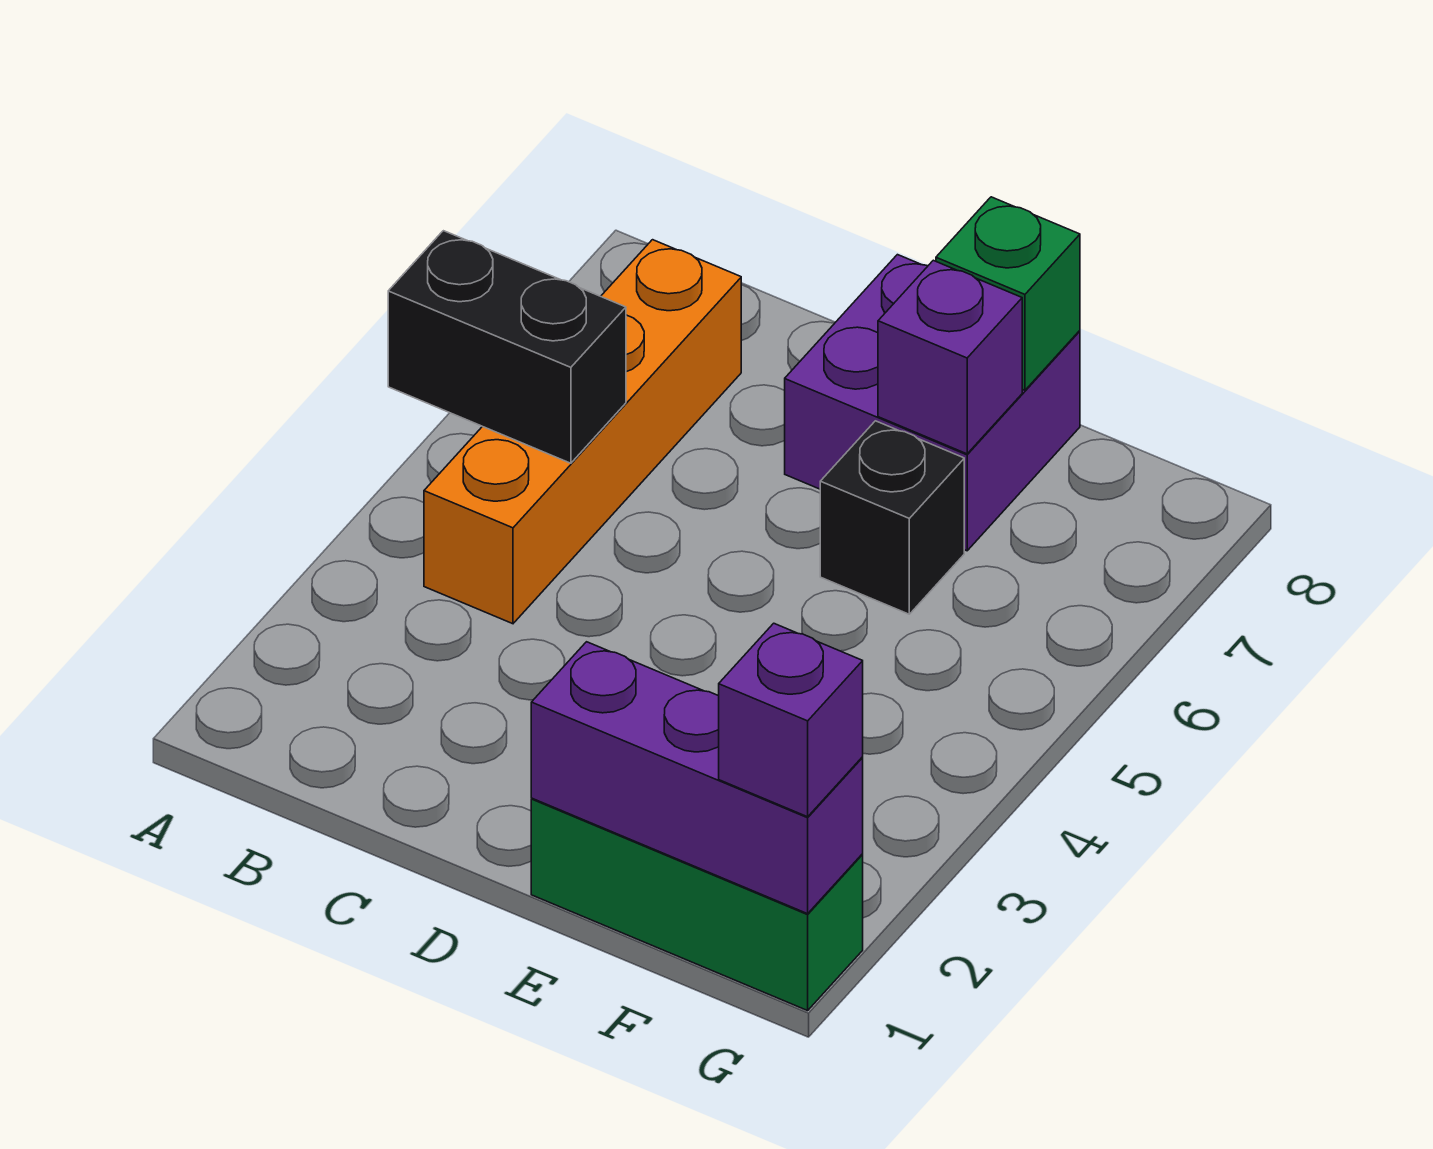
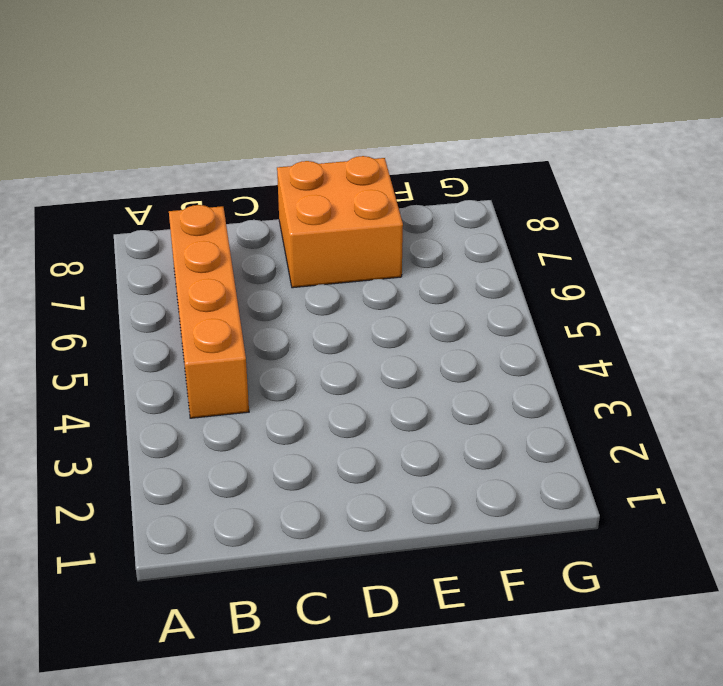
orange 2x2 brick [277,156,403,288] -> purple 2x2 brick [785,255,1080,551]
none -> green 1x3 brick [531,798,863,1011]
none -> black 1x1 brick [820,421,964,614]

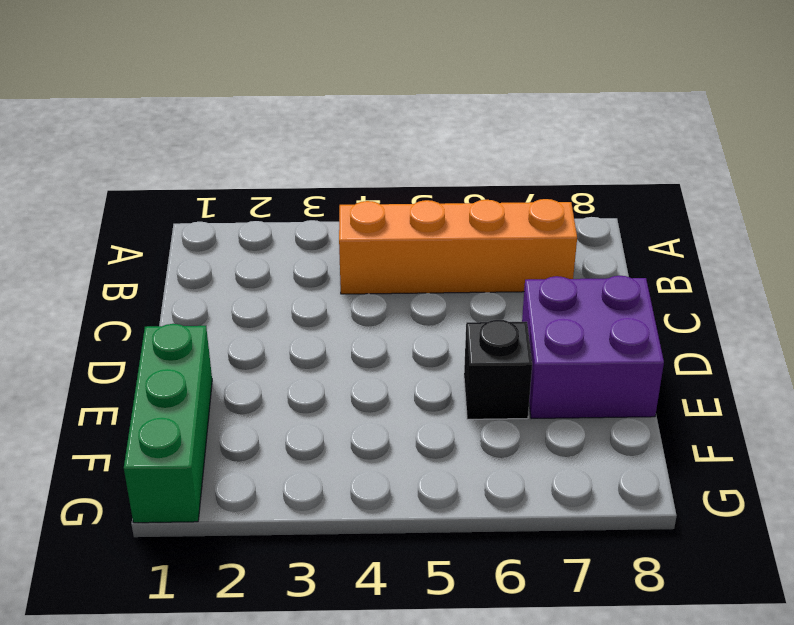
none -> black 1x2 brick [388,231,626,463]
none -> purple 1x3 brick [531,642,863,914]

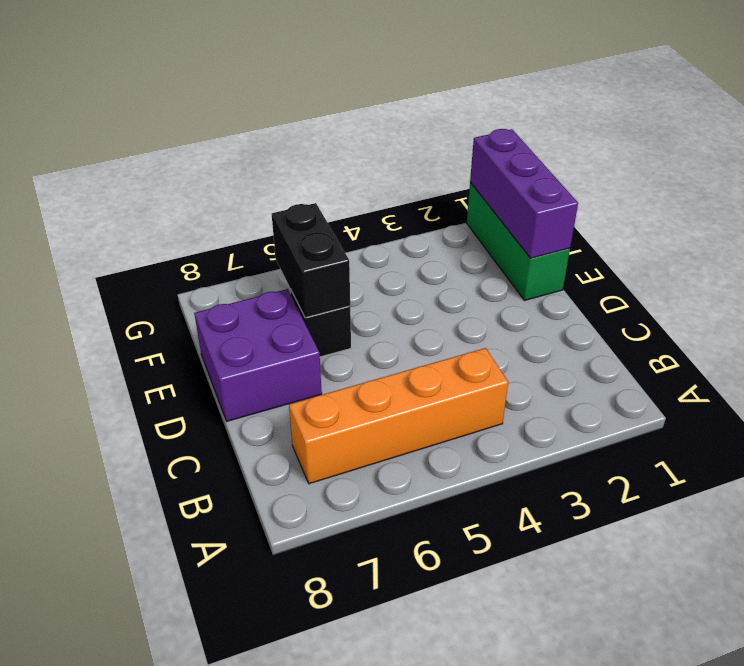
black 1x2 brick [272,203,350,318] -> black 1x2 brick moved to [388,231,626,463]
none -> purple 1x1 brick [878,260,1022,454]
none -> green 1x1 brick [936,197,1080,390]

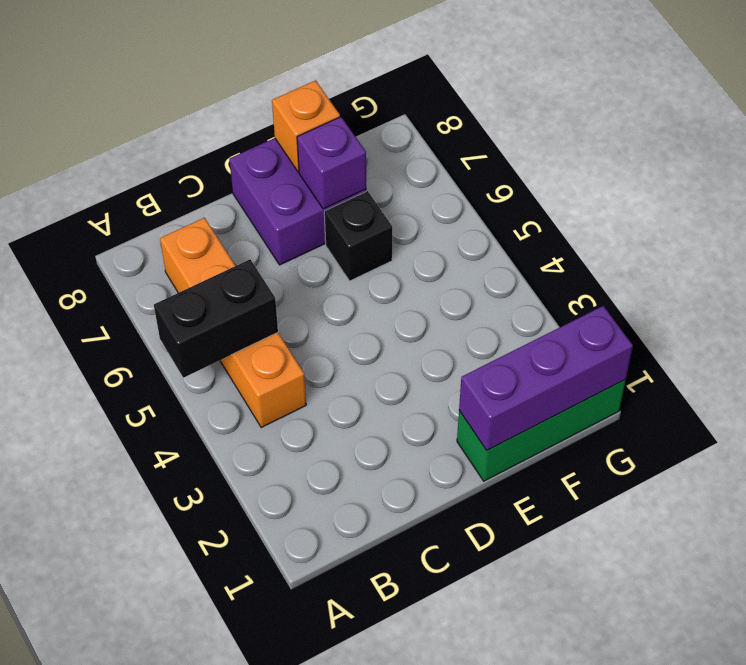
orange 1x1 brick [272,80,340,172] -> green 1x1 brick [936,197,1080,390]
none -> purple 1x1 brick [719,623,863,817]

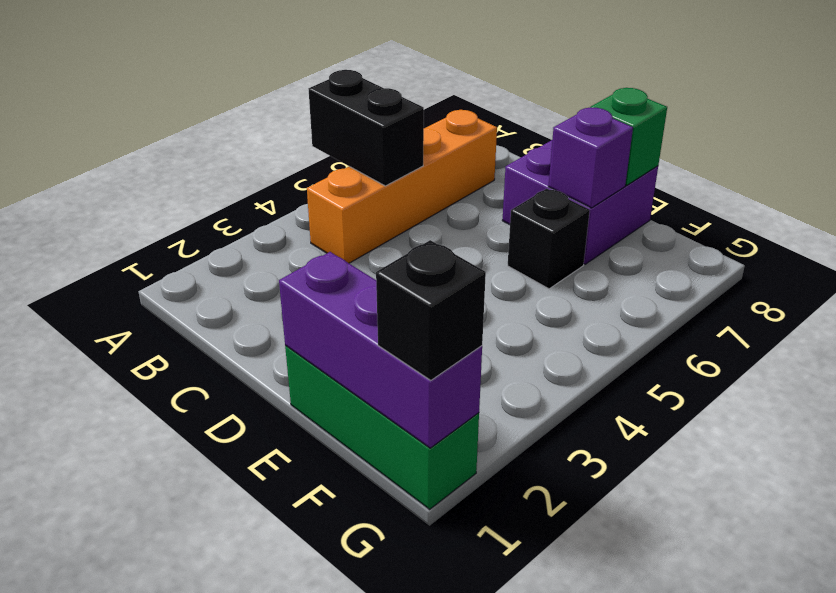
black 1x1 brick [376,240,486,380] -> purple 1x1 brick [719,623,863,817]

